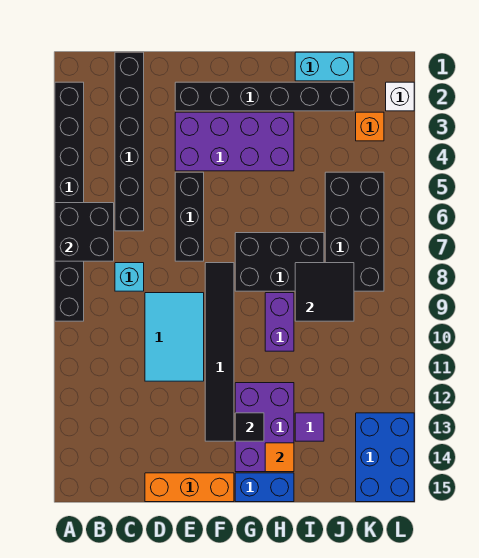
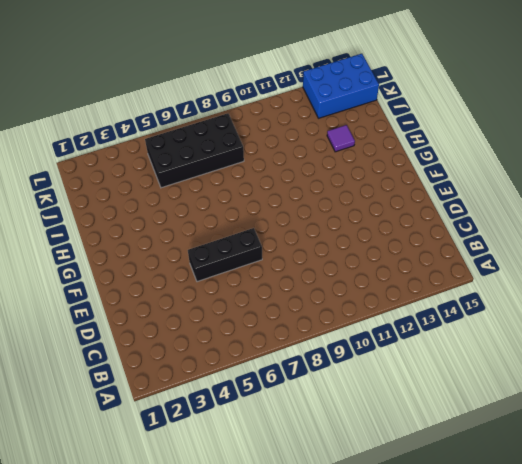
none -> black 1x8 brick [55,82,84,321]
none -> black 1x6 brick [115,52,144,231]
none -> cyan 1x1 brick [115,263,144,291]

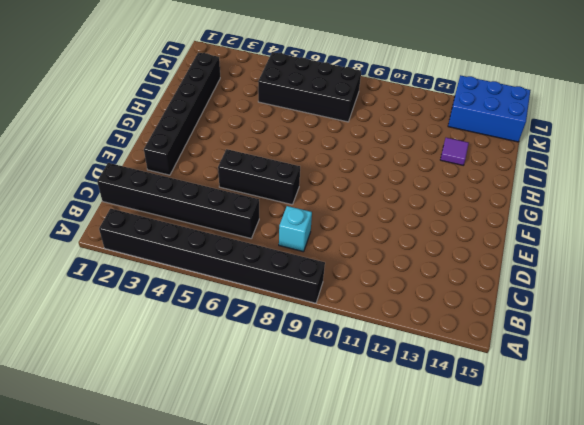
none -> cyan 2x3 tile [145,293,204,381]
none -> orange 1x3 brick [145,473,234,502]
none -> purple 2x4 brick [175,112,294,171]

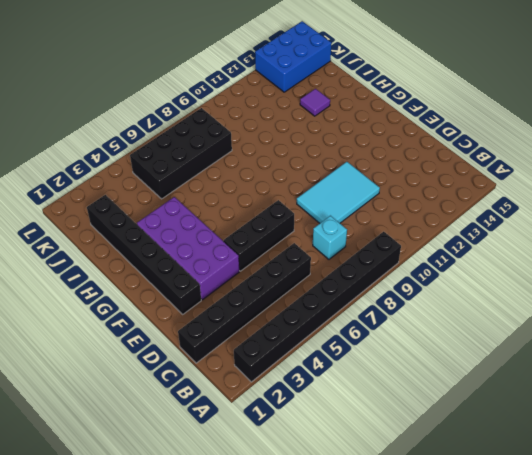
none -> orange 1x3 brick [145,473,234,502]
none -> black 1x6 tile [205,263,234,441]
none -> black 2x3 brick [235,233,324,291]

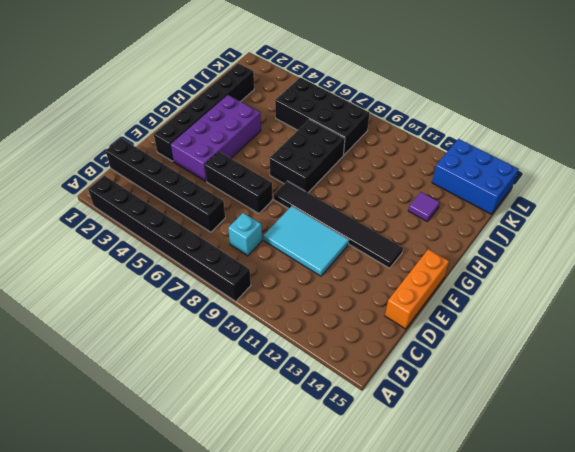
none -> purple 2x3 brick [235,383,294,472]
none -> blue 1x2 brick [235,473,294,502]
none -> purple 1x2 brick [265,293,294,351]

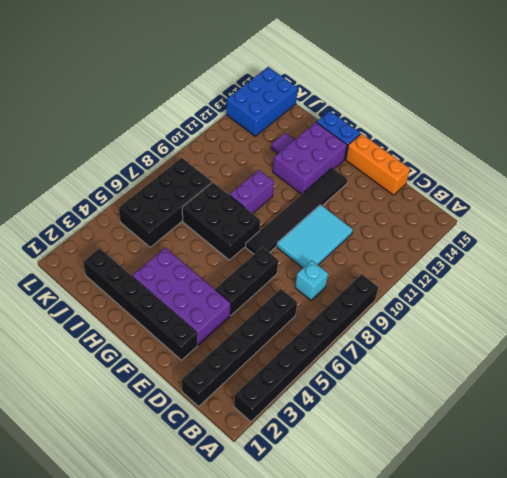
none -> cyan 1x2 brick [295,52,354,81]
none -> orange 1x1 brick [356,112,384,141]
none -> white 1x1 brick [386,82,414,111]

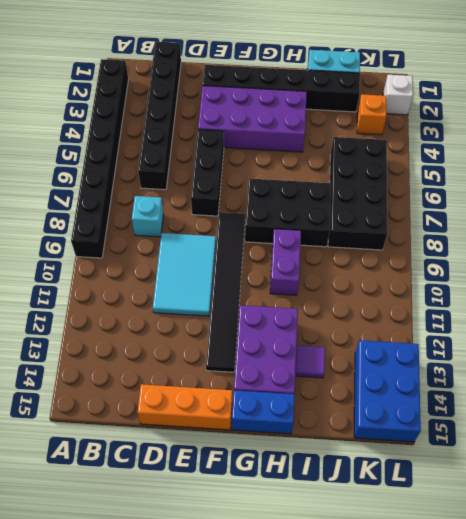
none -> black 2x2 brick [55,203,114,261]
none -> black 1x1 tile [235,413,264,441]
none -> orange 1x1 tile [265,443,294,472]

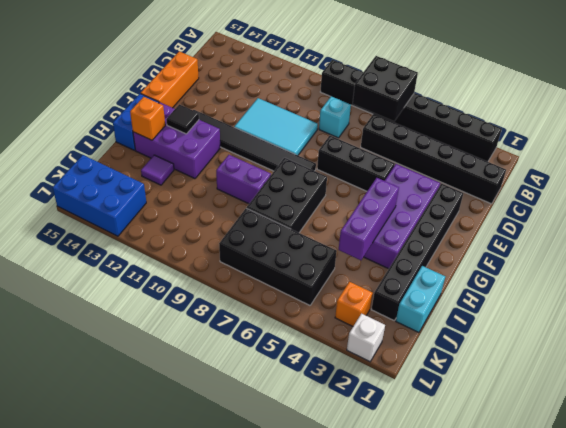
purple 1x3 brick [339,178,399,260] -> none
orange 1x1 brick [130,97,165,140] -> orange 1x1 tile [265,443,294,472]
none -> black 2x2 tile [295,263,354,321]

